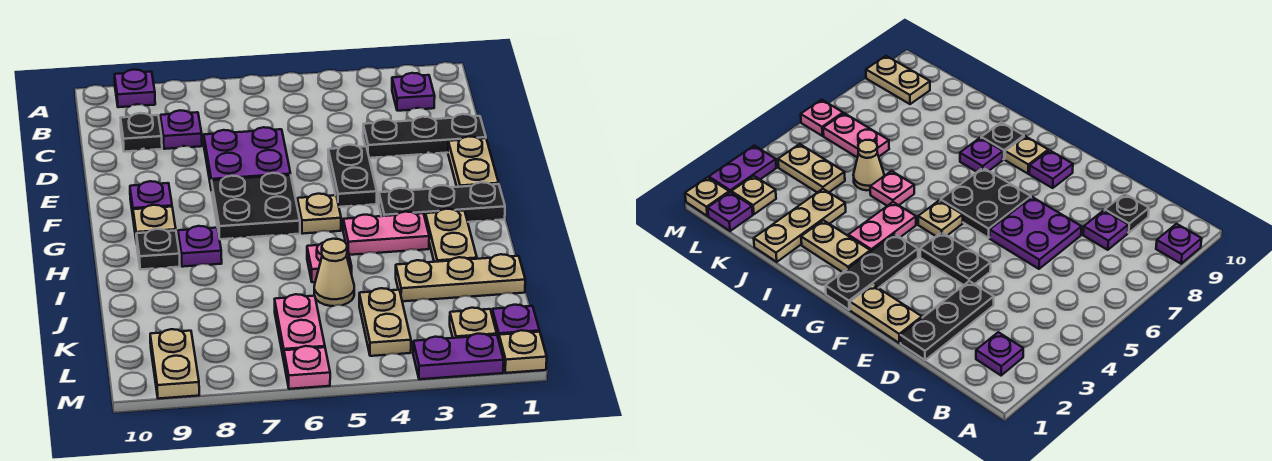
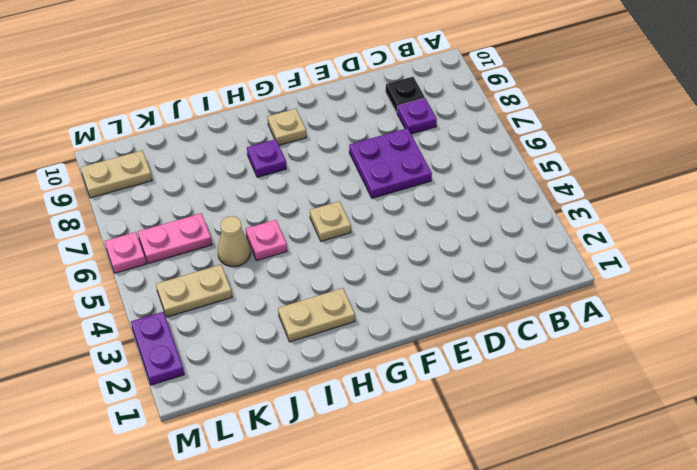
none -> purple 1x1 plate [114,70,155,107]
none -> purple 1x1 plate [392,73,435,111]
none -> black 1x3 plate [363,114,486,158]

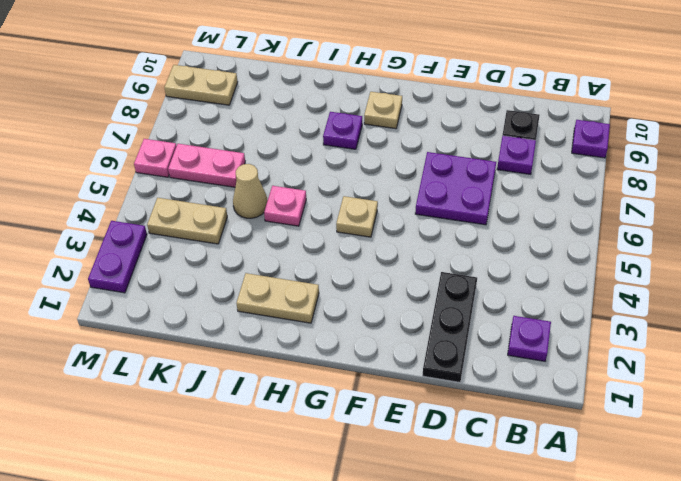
none -> tan 1x2 plate [448,136,499,187]
none -> black 1x2 plate [328,145,377,207]
none -> black 2x2 plate [211,173,300,239]

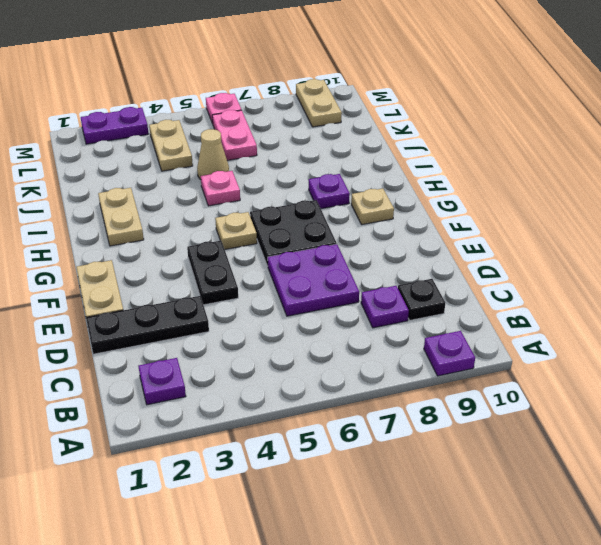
none -> purple 1x1 plate [130,181,172,215]
none -> black 1x3 plate [379,182,505,222]
none -> pink 1x2 plate [343,212,429,255]

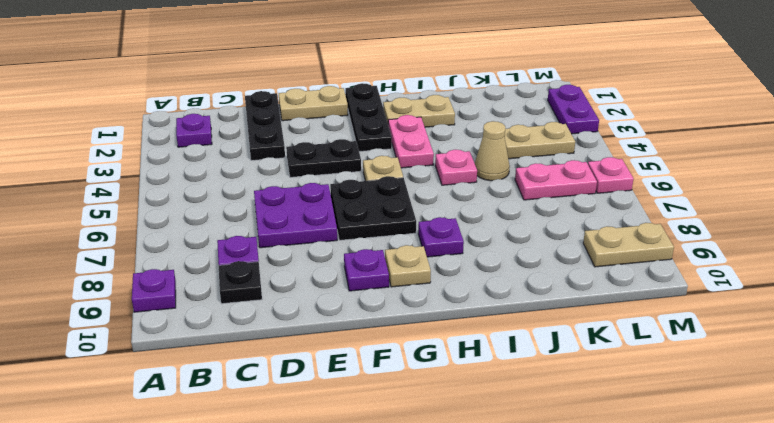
none -> black 1x1 plate [136,229,180,270]
none -> tan 1x3 plate [396,254,525,301]
none -> purple 1x1 plate [492,305,539,340]

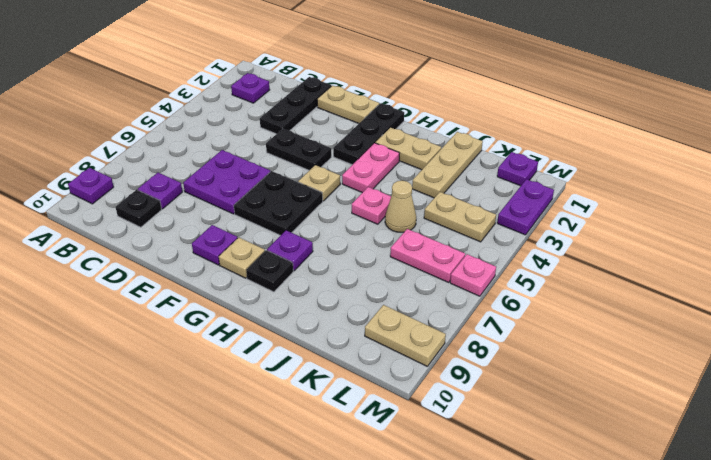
none -> tan 1x1 plate [450,308,497,338]
none -> tan 1x1 plate [499,330,547,373]

